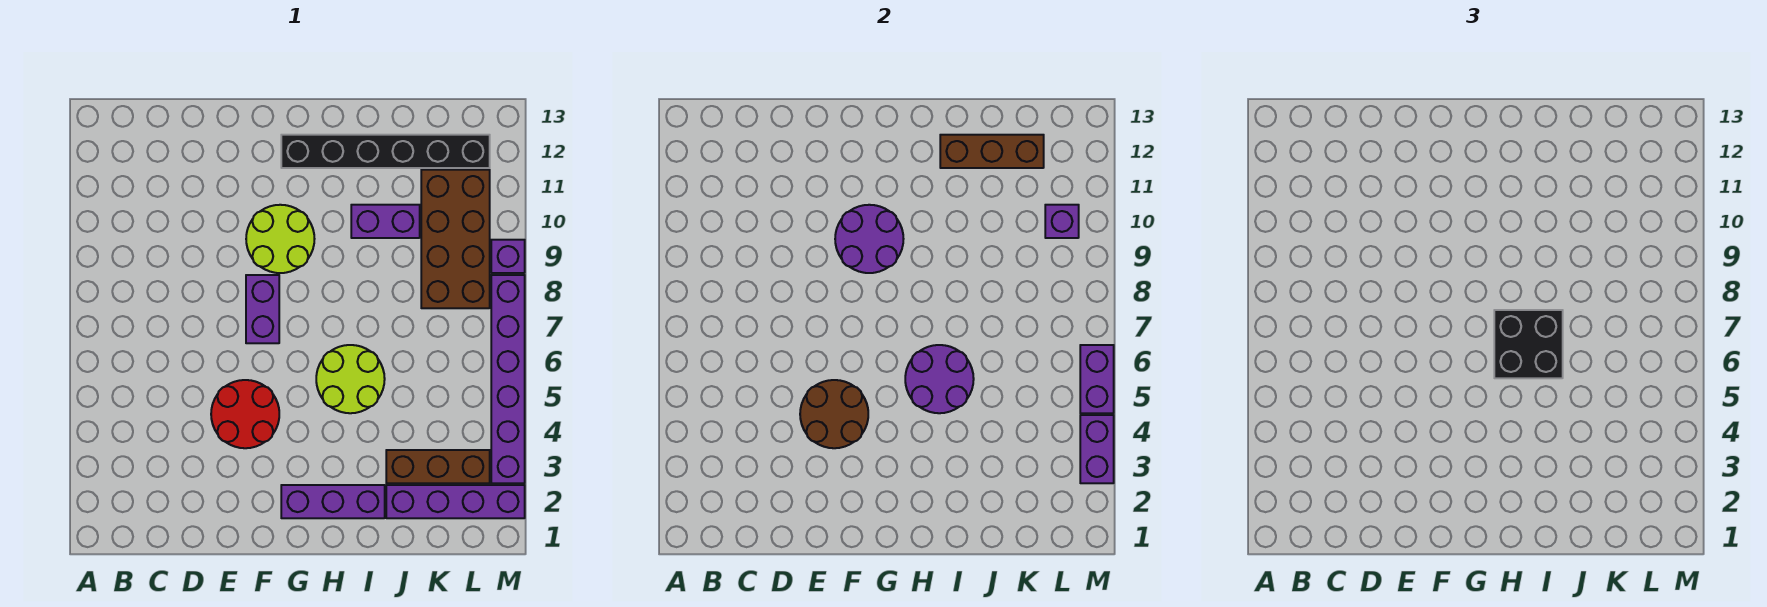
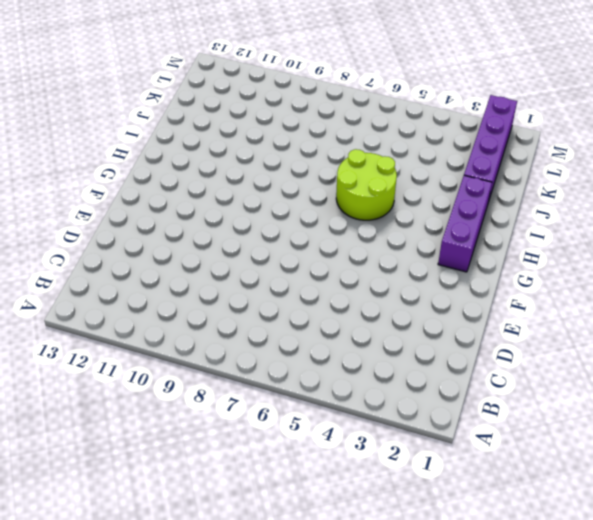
none -> red 2x2 round brick [211,380,279,448]
none -> purple 1x2 brick [246,275,279,343]
none -> lime 2x2 round brick [246,205,314,273]

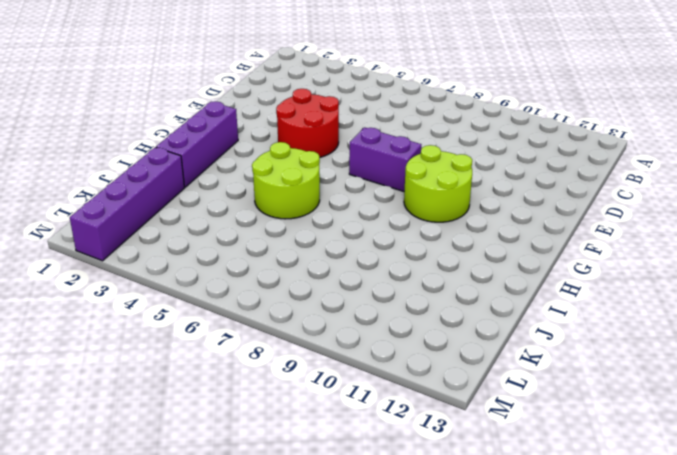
none -> black 1x6 brick [281,135,490,168]
none -> purple 1x2 brick [351,205,420,238]
none -> brown 1x3 brick [386,450,490,483]

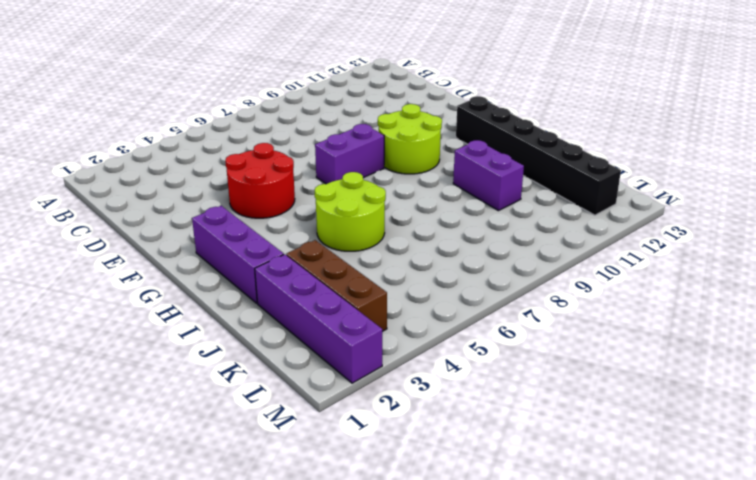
none -> brown 2x4 brick [421,170,490,308]
none -> purple 1x6 brick [491,275,525,483]
none -> purple 1x1 brick [491,240,525,273]

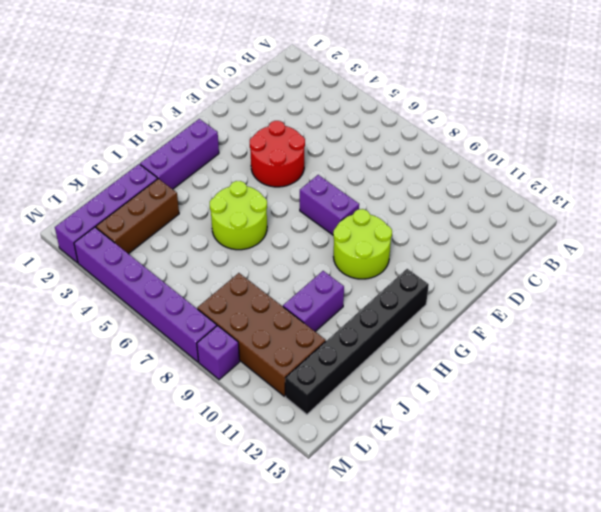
none -> brown 2x2 round brick [800,380,868,448]
none -> purple 2x2 round brick [835,205,903,273]
none -> purple 2x2 round brick [905,345,974,413]

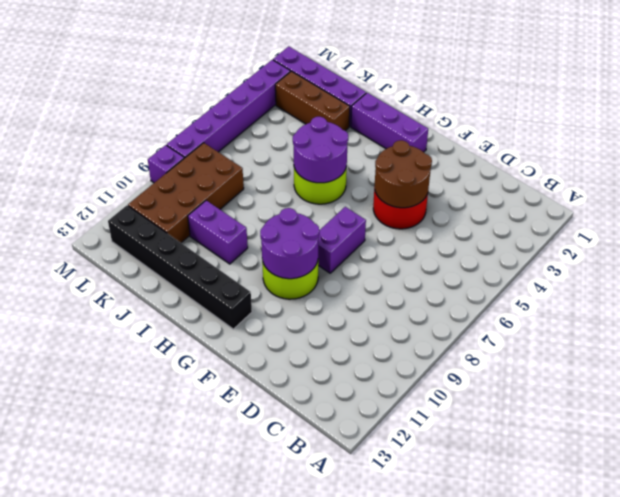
none -> brown 1x3 brick [940,135,1044,168]
none -> purple 1x1 brick [1045,205,1079,238]
none -> purple 1x2 brick [1080,415,1114,483]

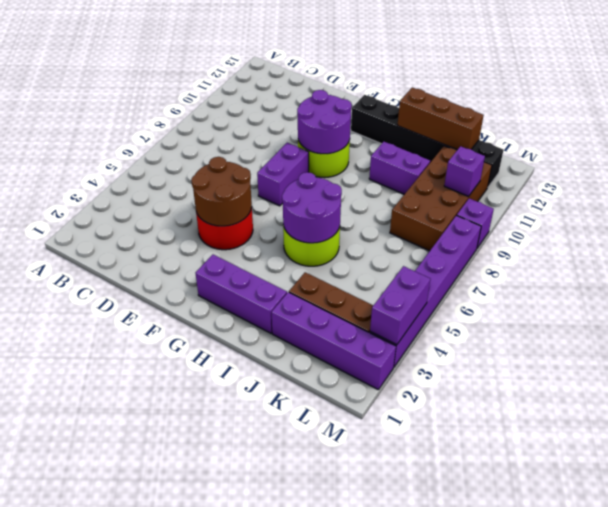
none -> purple 1x2 brick [1080,345,1114,413]
none -> black 2x2 brick [1494,310,1563,378]

